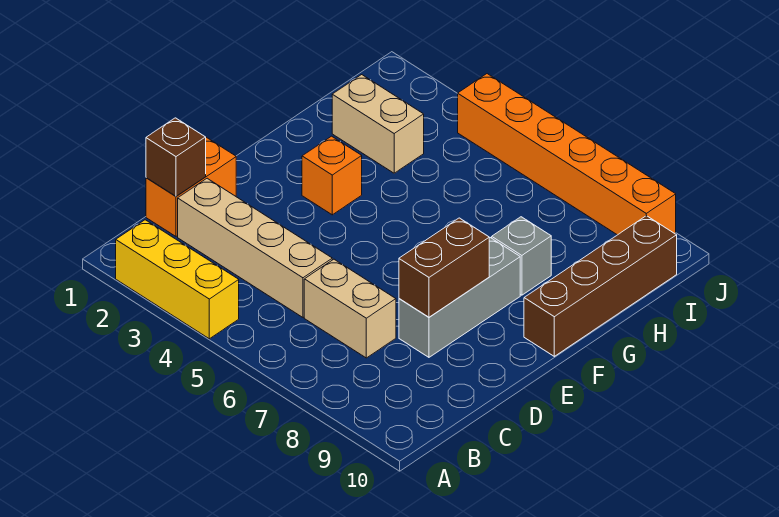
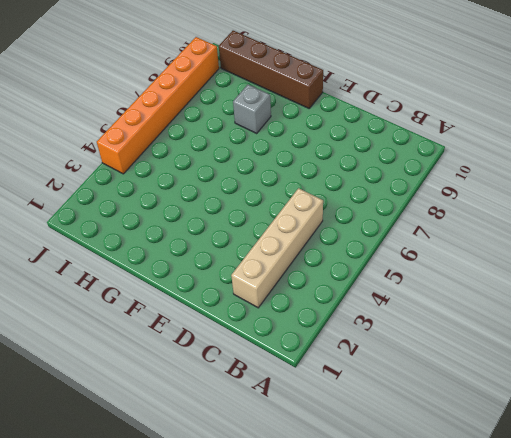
none -> yellow 1x3 brick [116,220,239,339]
none -> orange 1x2 brick [146,137,236,236]
none -> tan 1x2 brick [304,259,396,358]

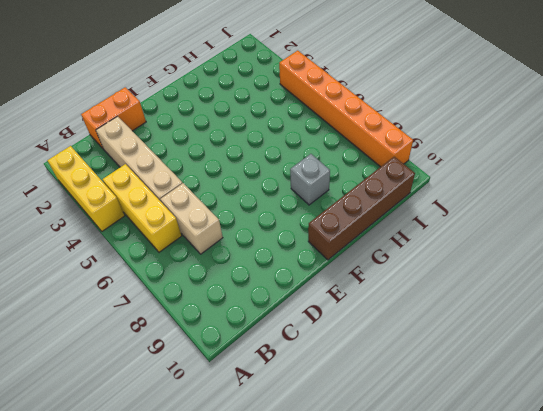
yellow 1x3 brick [103,164,182,252] -> none
none -> grey 1x3 brick [399,238,520,357]
none -> orange 1x1 brick [302,136,362,215]
none -> tan 1x2 brick [332,75,424,173]

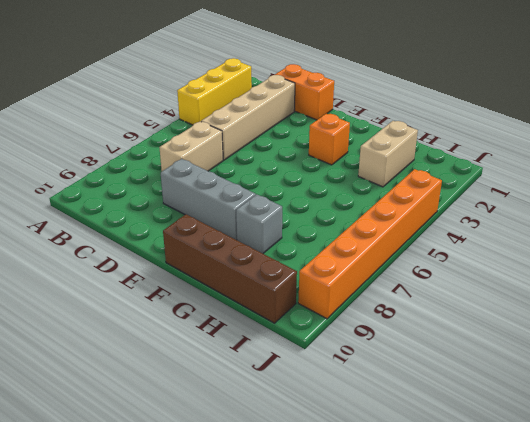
none -> brown 1x1 brick [146,118,206,196]
none -> brown 1x2 brick [399,218,489,317]

